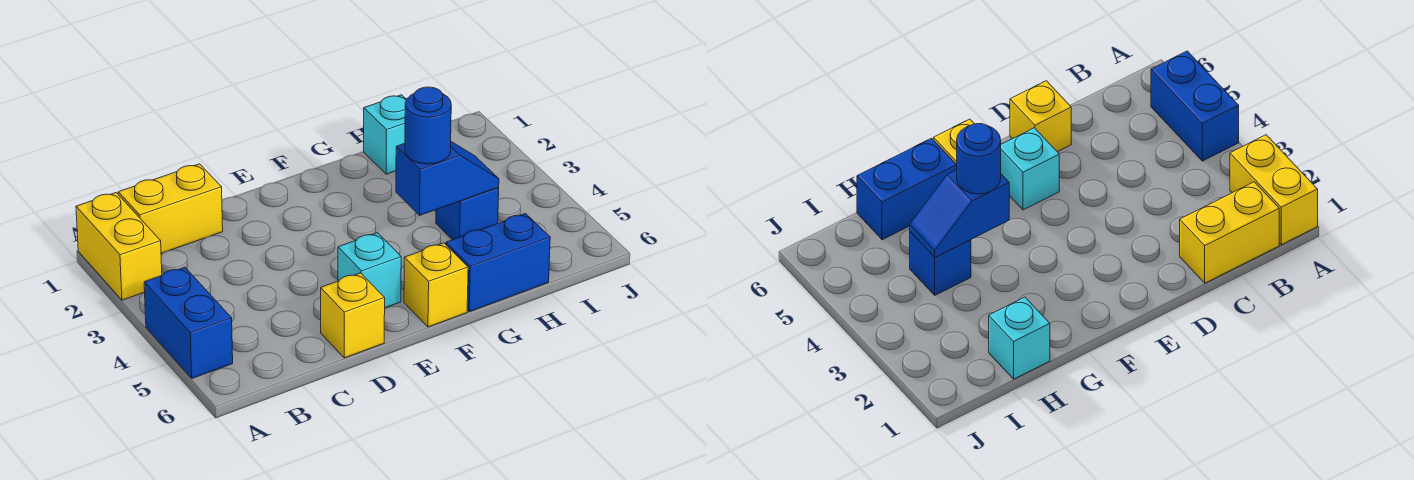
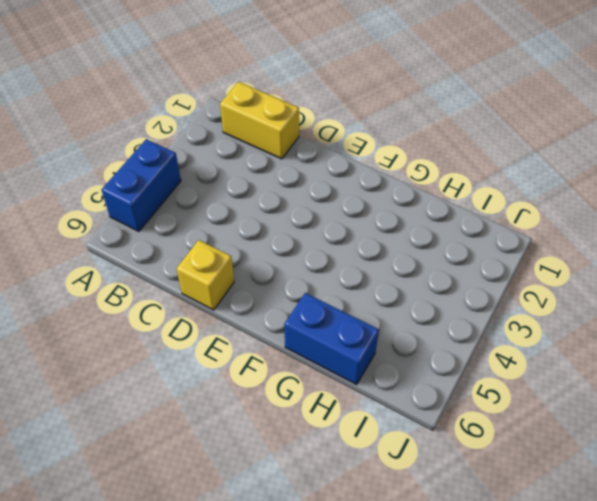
none -> yellow 1x2 brick [76,193,162,300]
none -> cyan 1x1 brick [338,233,401,308]

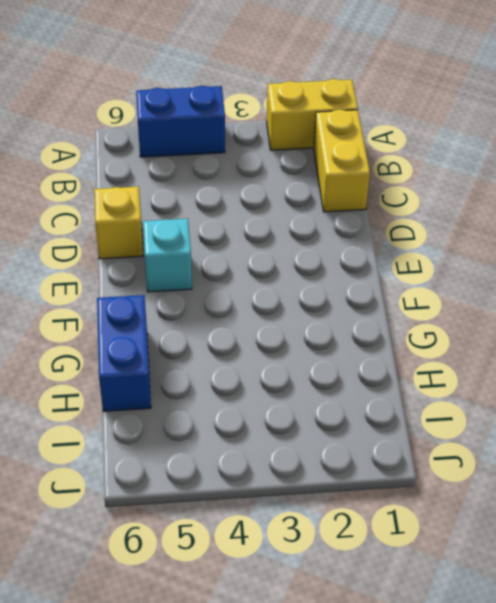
none -> yellow 1x1 brick [404,243,468,327]
none -> cyan 1x1 brick [364,95,407,174]

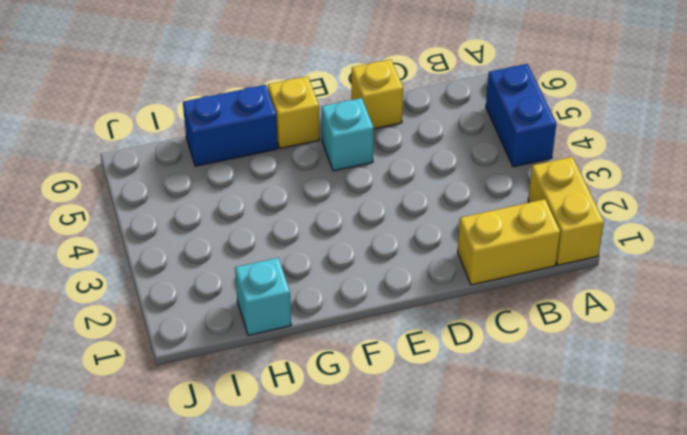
none -> blue 1x1 brick [436,188,499,240]
none -> blue 1x2 slope [396,142,499,215]

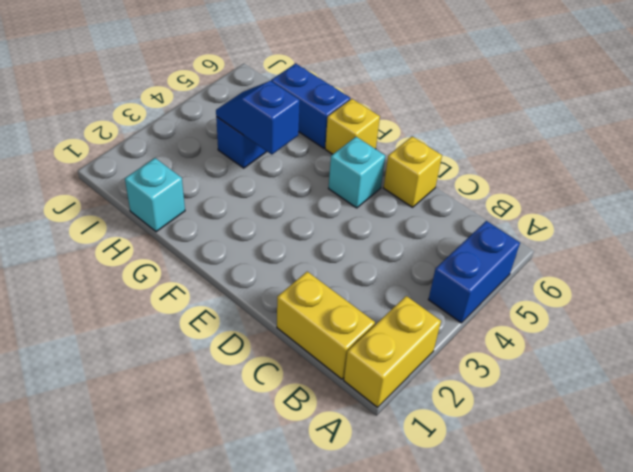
none -> blue 1x1 round brick [405,87,451,164]

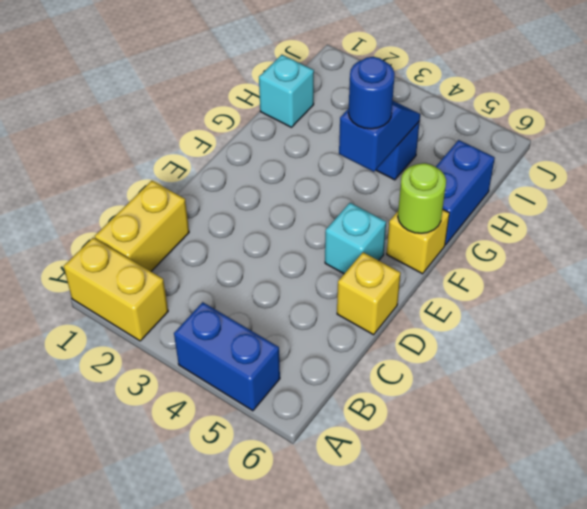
lime 1x1 round brick [398,163,446,233] -> none

